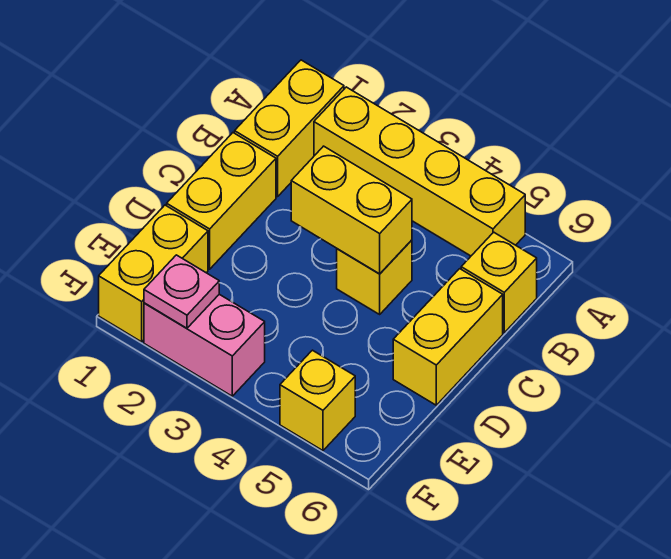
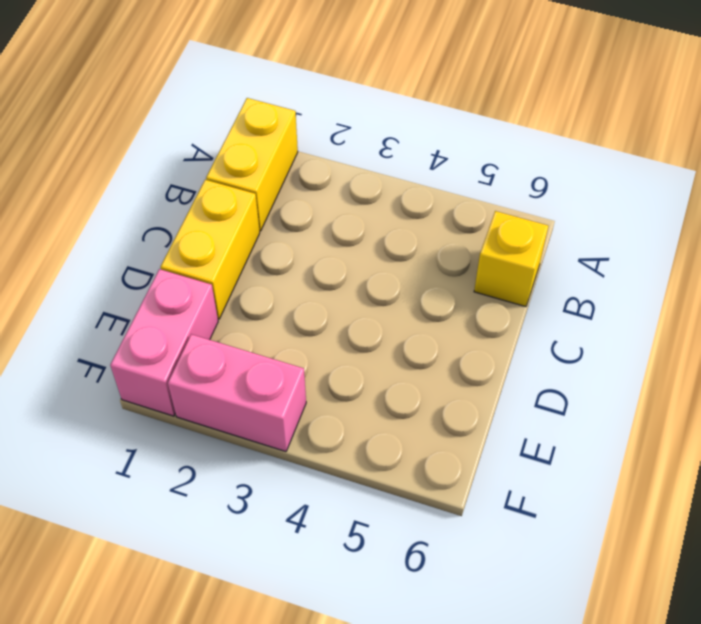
pink 1x2 brick [110,269,218,416] -> yellow 1x2 brick [99,205,208,342]
none -> yellow 1x4 brick [314,87,525,256]
none -> yellow 1x1 brick [337,240,412,314]

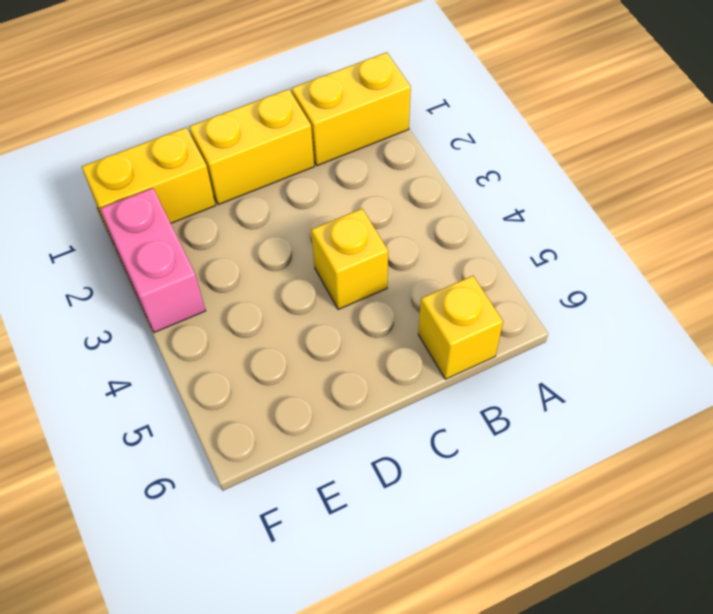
none -> yellow 1x4 brick [314,87,525,256]
none -> yellow 1x2 brick [393,269,503,405]

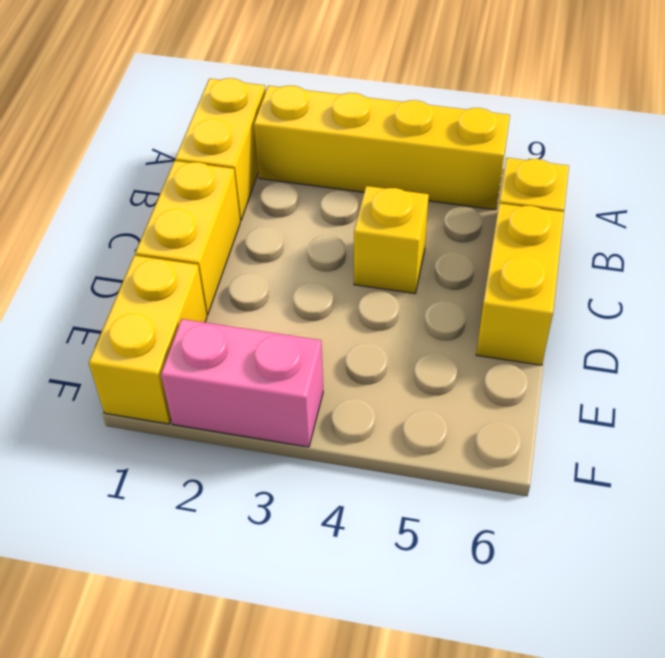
none -> yellow 1x1 brick [280,350,355,451]
none -> yellow 1x2 brick [291,146,412,274]

